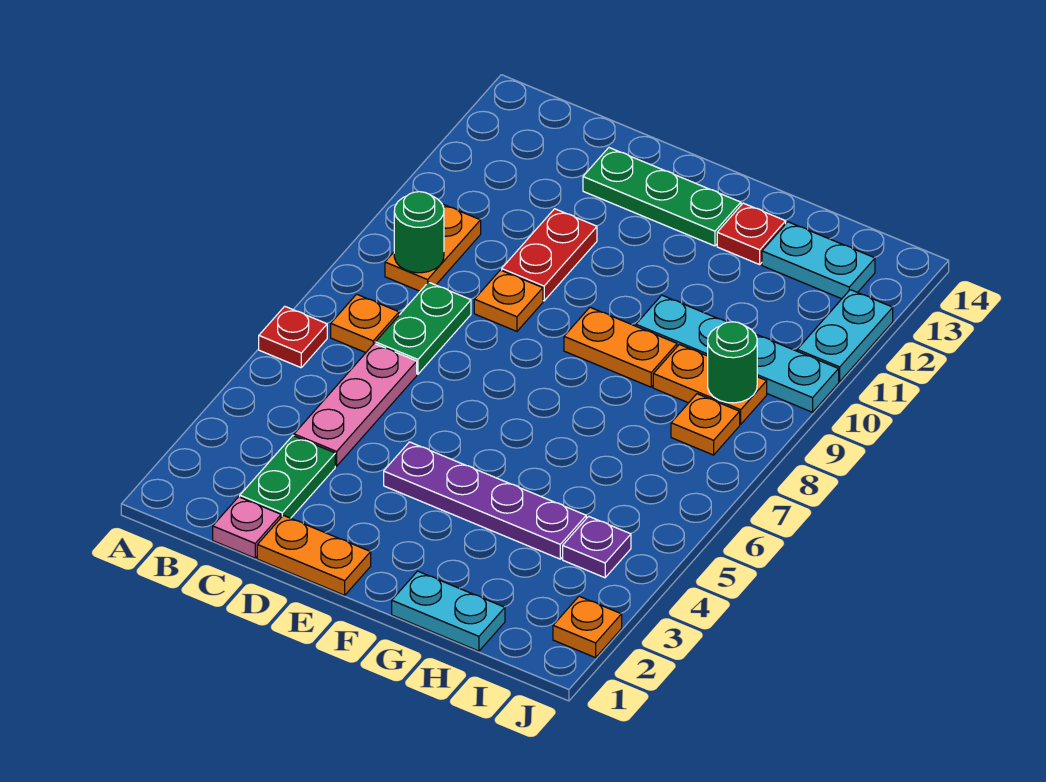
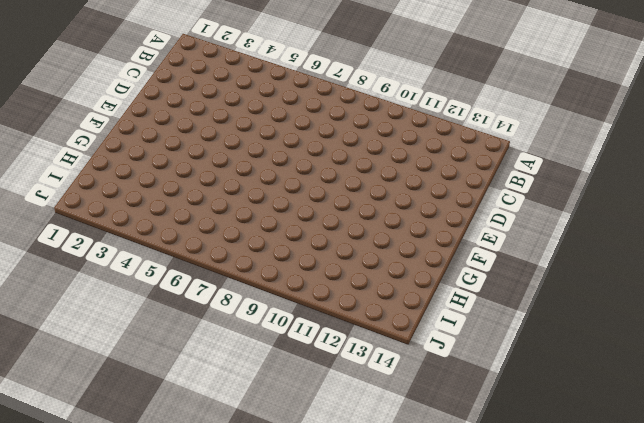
none -> red 1x1 plate [259,306,327,368]
none -> orange 1x1 plate [331,294,399,353]
none -> orange 1x2 plate [385,204,481,291]

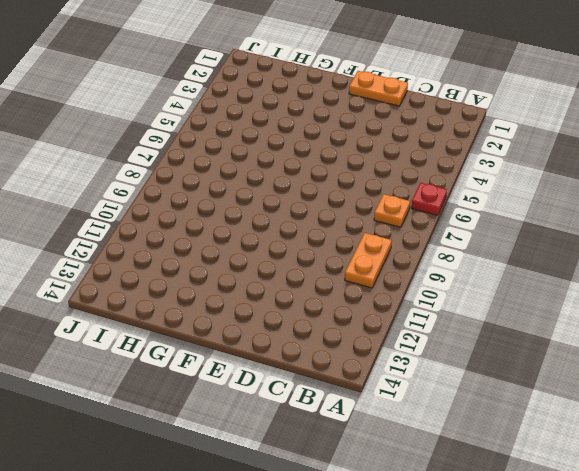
none -> pink 1x1 plate [213,497,281,558]
none -> green 1x2 plate [240,436,335,518]
none -> pink 1x3 plate [294,344,417,466]

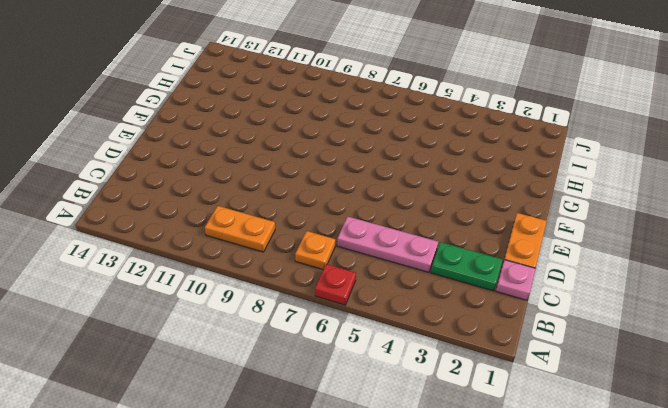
none -> green 1x2 plate [375,282,471,374]
none -> orange 1x1 plate [474,270,543,331]
none -> red 1x2 plate [502,209,597,301]

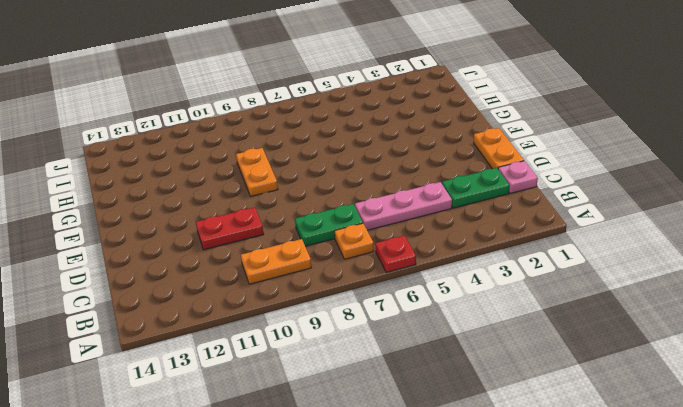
none -> orange 1x1 plate [474,270,543,331]
none -> green 1x3 plate [583,148,741,246]
none -> purple 1x4 plate [384,442,586,559]

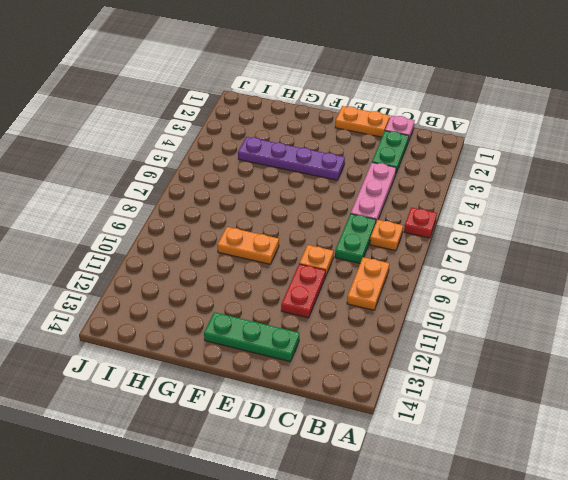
none -> cyan 1x2 plate [392,571,505,651]
none -> cyan 1x4 plate [636,295,839,412]
none -> red 1x1 plate [717,203,786,264]

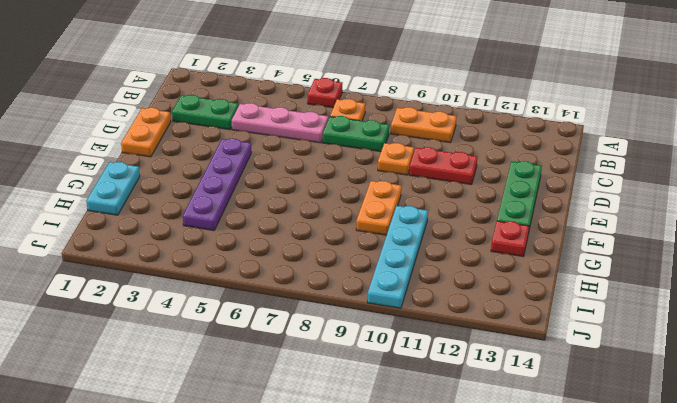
none -> pink 1x1 plate [213,497,281,558]
none -> orange 1x2 plate [653,344,767,424]
none -> cyan 1x2 plate [762,222,875,299]

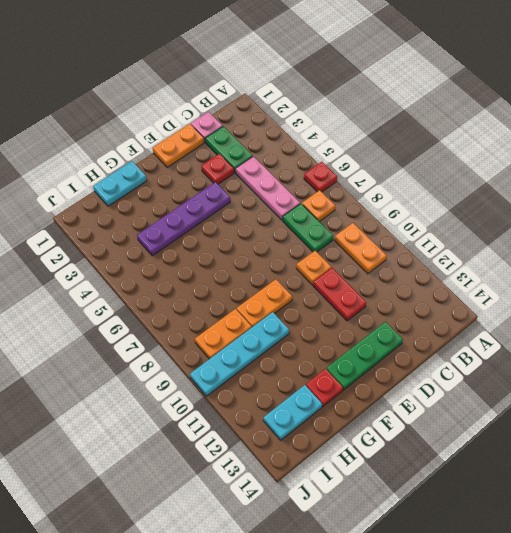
red 1x1 plate [201,154,234,184] -> none
none -> purple 1x1 plate [563,516,631,578]
none -> orange 1x1 plate [671,394,740,455]
none -> orange 1x1 plate [553,596,622,658]

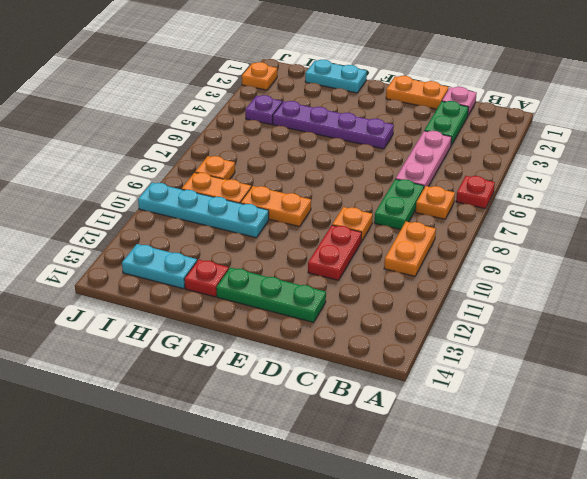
none -> cyan 1x2 plate [797,290,893,382]
none -> green 1x1 round brick [394,192,444,273]
none -> green 1x1 round brick [708,322,757,403]

